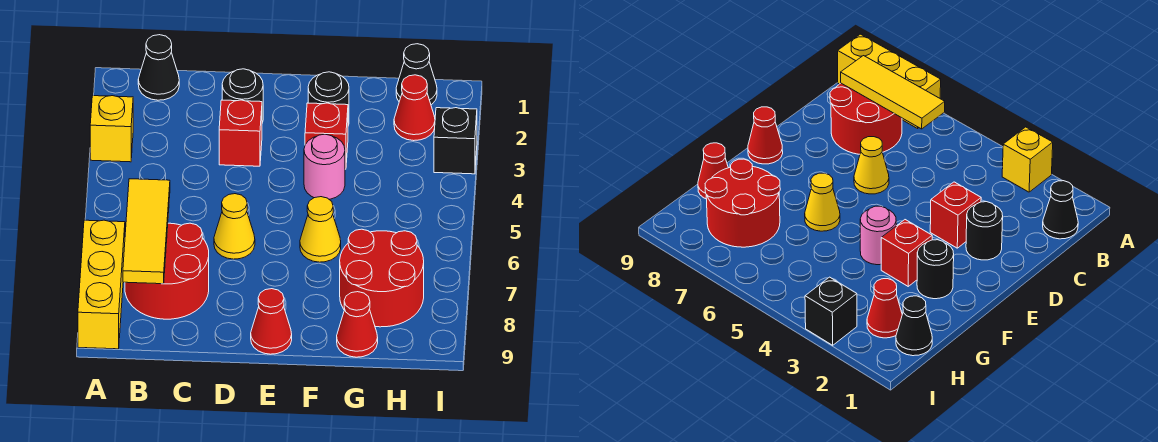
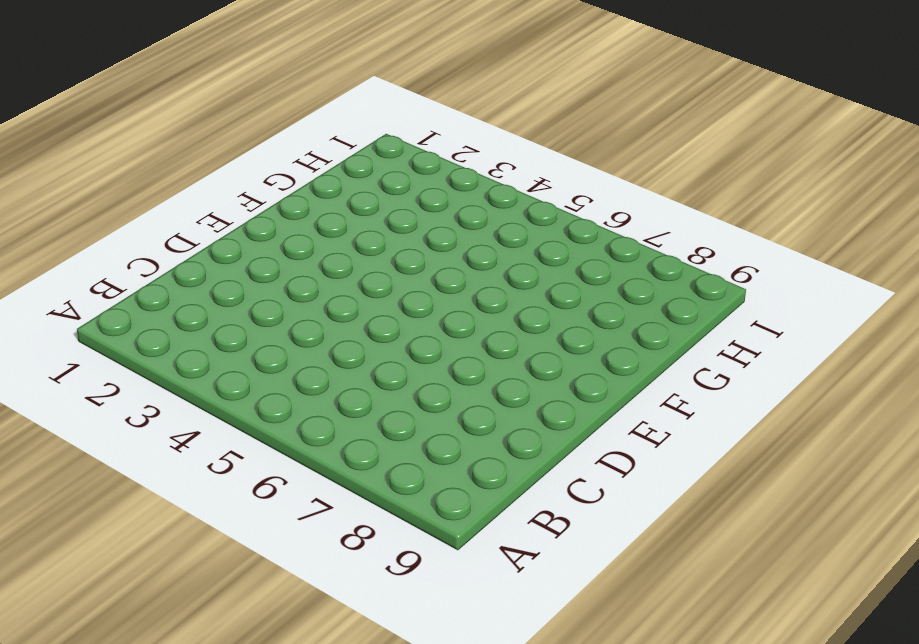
none -> yellow 1x1 brick [90,96,133,162]
none -> yellow 1x3 brick [78,220,125,349]
none -> black 1x1 cone [138,35,179,100]

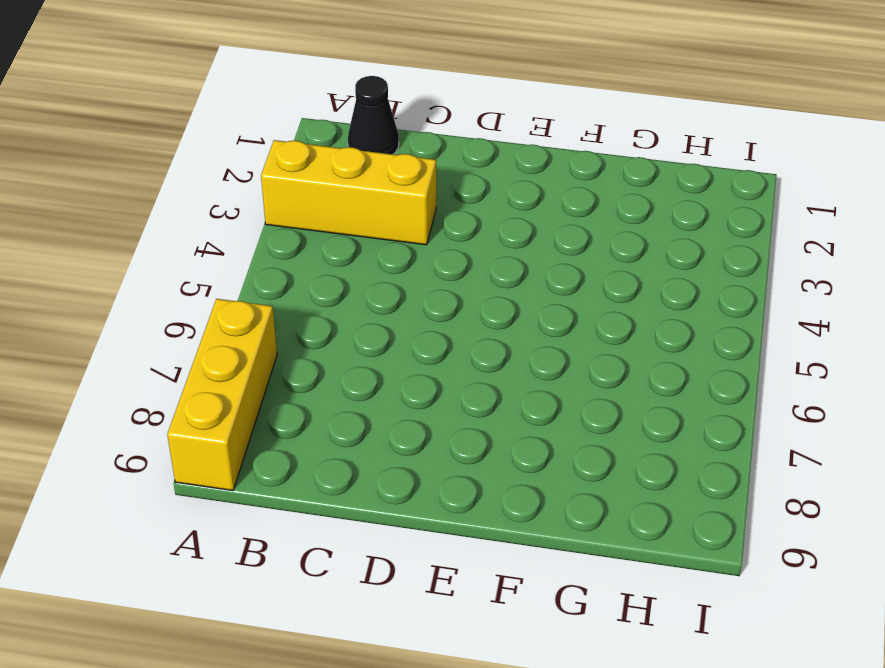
yellow 1x3 brick [261,140,436,245] -> yellow 1x1 brick [90,96,133,162]
none -> red 2x2 round brick [125,223,209,319]
none -> black 1x1 round brick [222,69,263,123]
none -> red 1x1 brick [219,100,262,166]

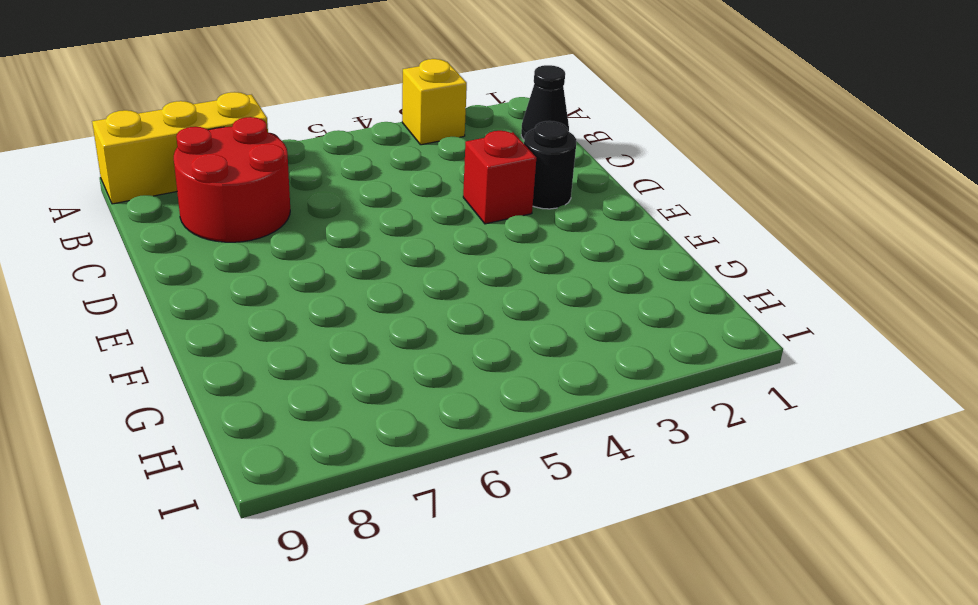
none -> yellow 1x1 cone [214,194,255,259]
none -> red 1x1 cone [251,289,292,354]
none -> black 1x1 round brick [308,72,349,126]

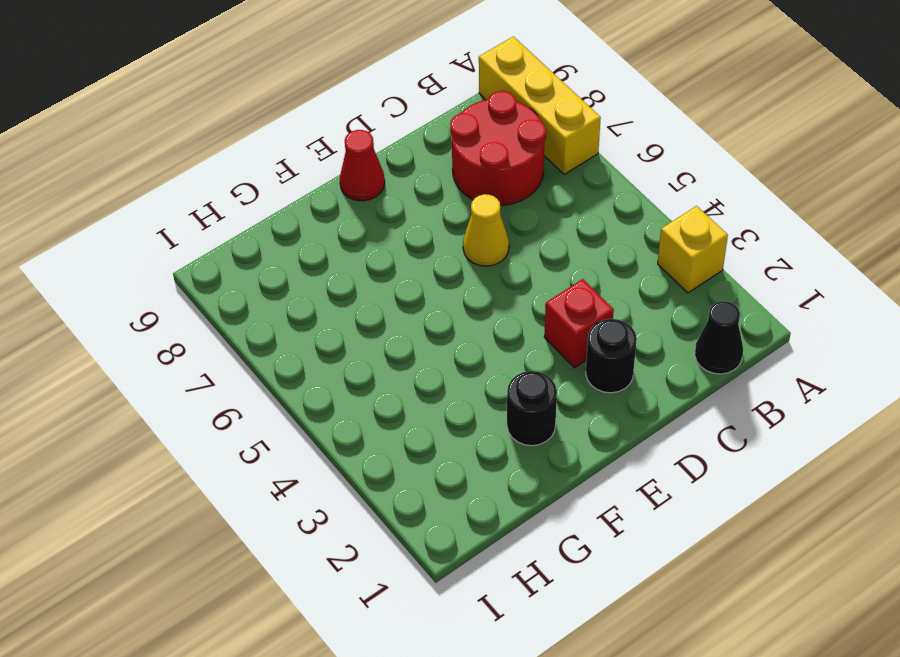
none -> red 1x1 brick [305,103,348,169]
none -> pink 1x1 round brick [304,134,345,199]
none -> yellow 1x1 cone [300,197,341,262]

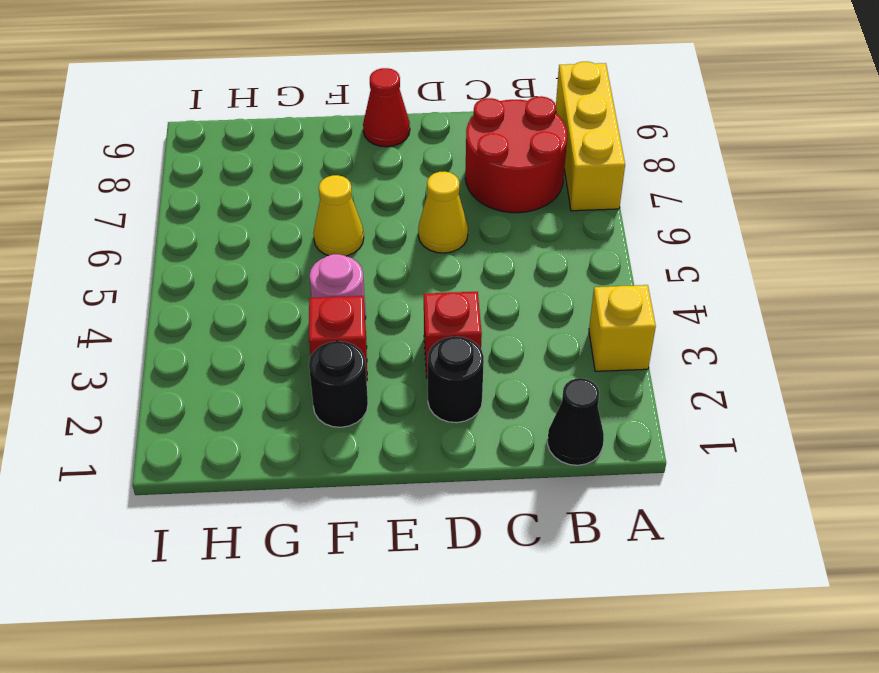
none -> red 2x2 round brick [340,229,424,327]
none -> red 1x1 cone [337,292,378,357]
none -> black 1x1 cone [396,44,437,105]

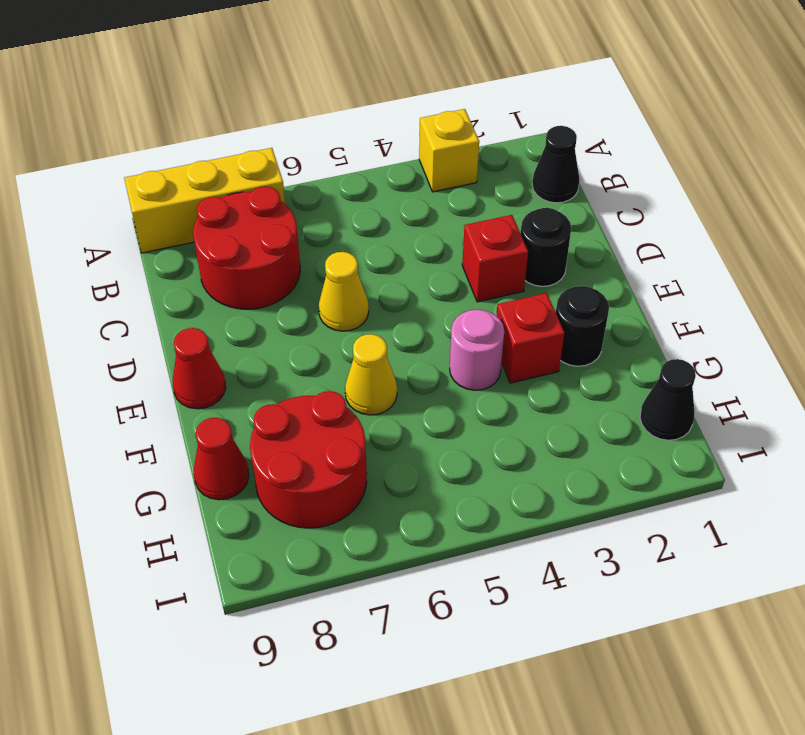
none -> red 1x1 cone [394,75,435,141]
none -> black 1x1 brick [434,108,477,174]
none -> yellow 1x3 tile [123,179,170,284]

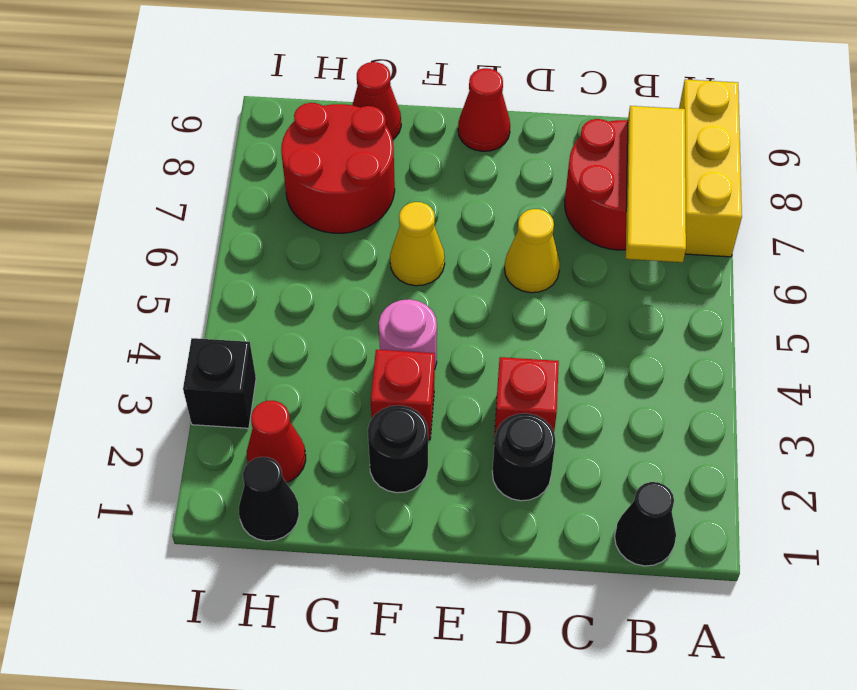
none -> yellow 1x1 brick [90,96,133,162]

